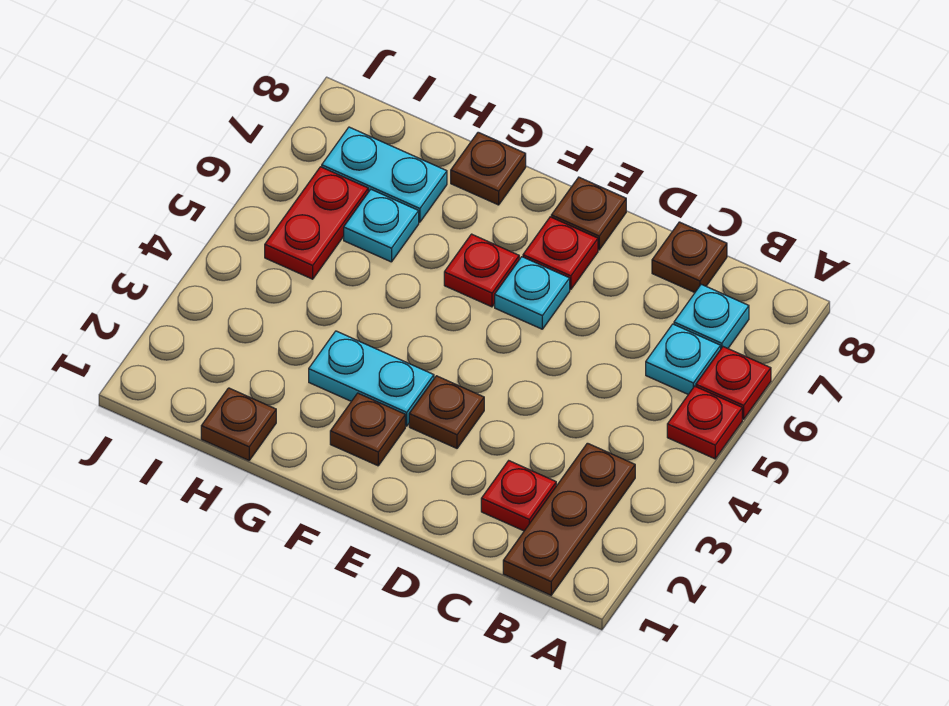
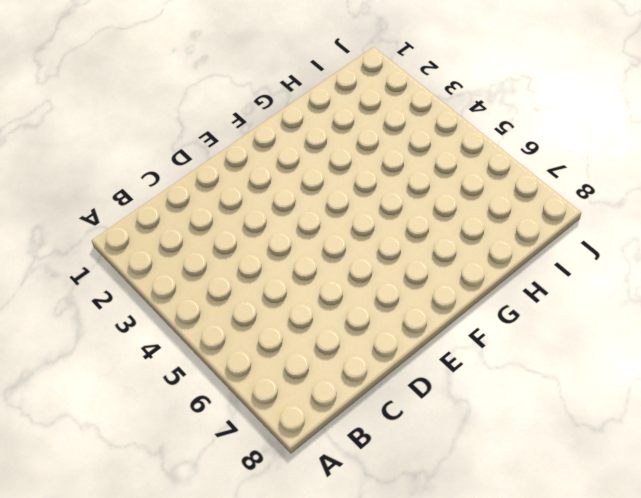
none -> red 1x1 plate [667,386,742,459]
none -> red 1x1 plate [696,347,771,419]
none -> brown 1x3 plate [503,443,635,595]

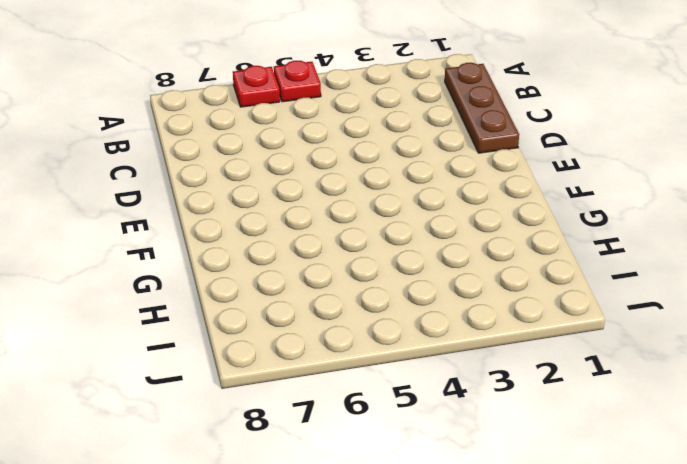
brown 1x3 plate [445,63,519,153] -> brown 1x3 plate turned to [503,443,635,595]
none -> cyan 1x1 plate [646,324,721,394]
none -> cyan 1x1 plate [674,284,749,348]
none -> red 1x1 plate [481,461,556,531]

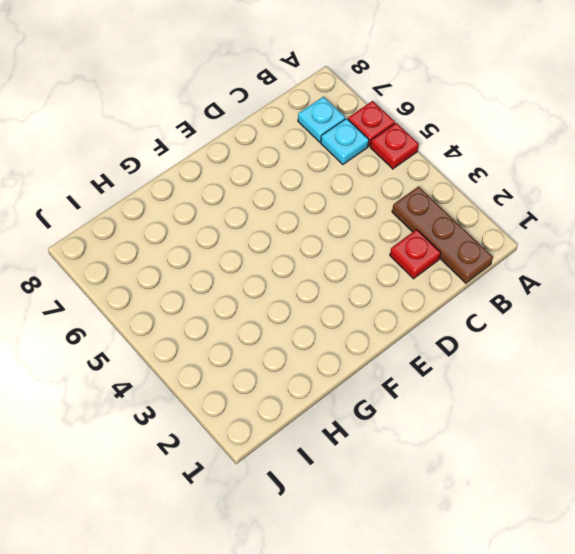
none -> brown 1x1 plate [652,222,727,292]
none -> brown 1x1 plate [409,376,484,448]
none -> cyan 1x1 plate [495,257,570,329]

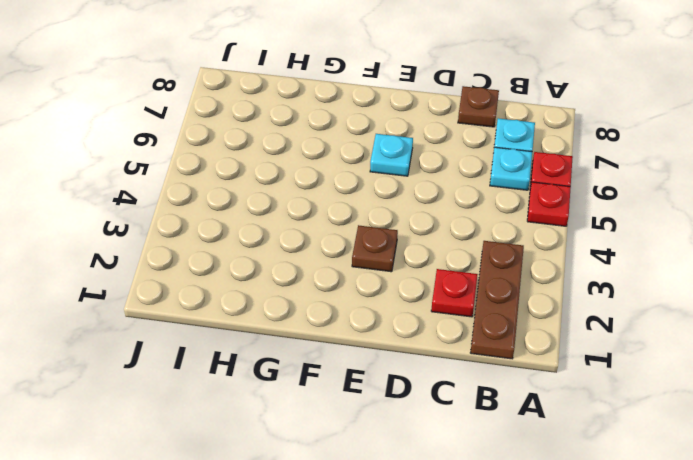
none -> red 1x1 plate [523,217,598,290]
none -> brown 1x1 plate [551,177,626,250]
none -> brown 1x1 plate [330,393,405,466]

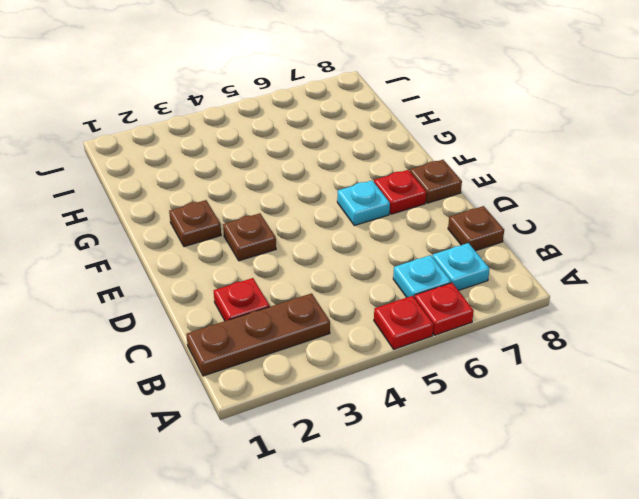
none -> cyan 1x2 plate [309,331,434,426]
none -> red 1x1 plate [444,234,519,307]
none -> brown 1x1 plate [451,132,526,205]

